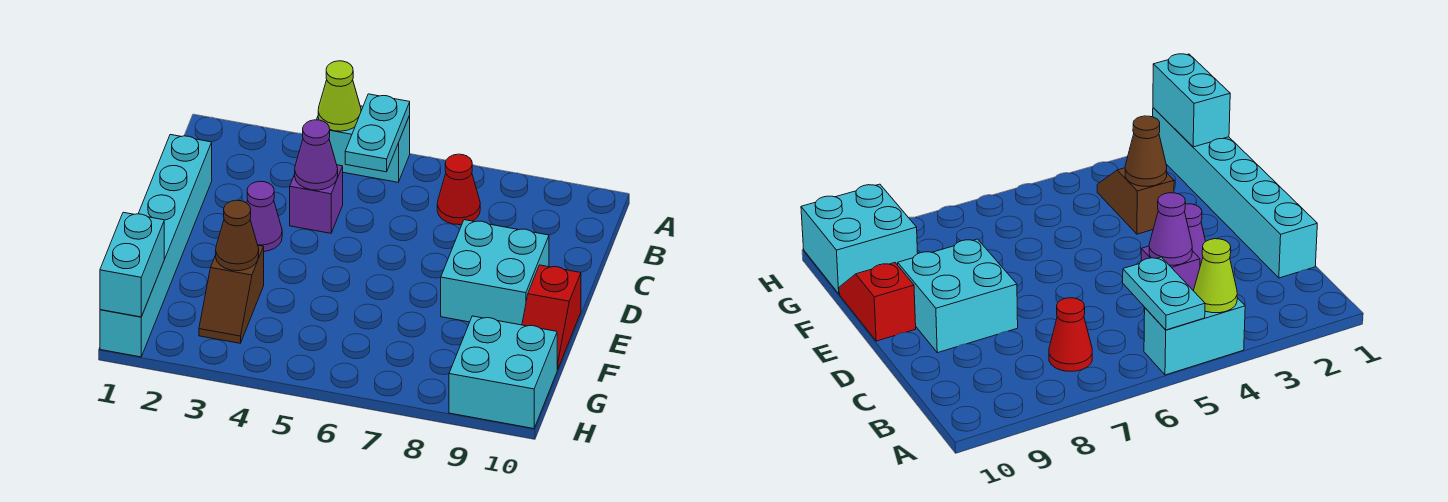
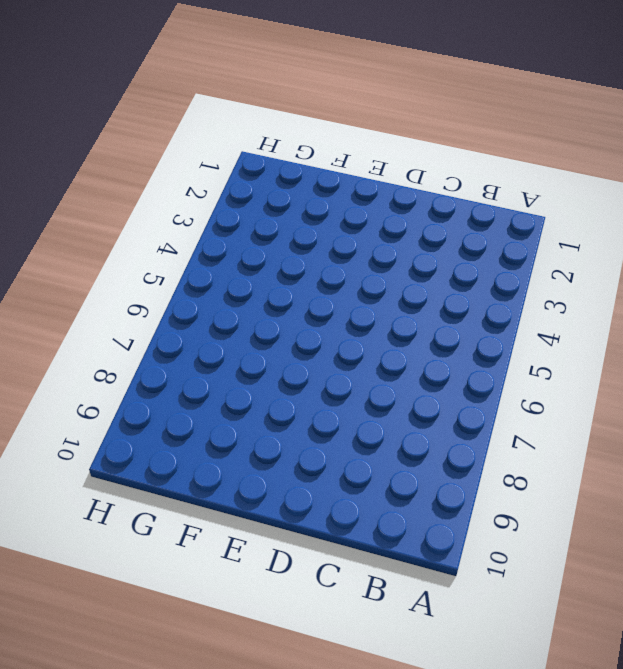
none -> cyan 1x2 brick [316,106,410,182]
none -> red 1x1 cone [437,154,480,225]
none -> cyan 1x6 brick [100,135,212,357]

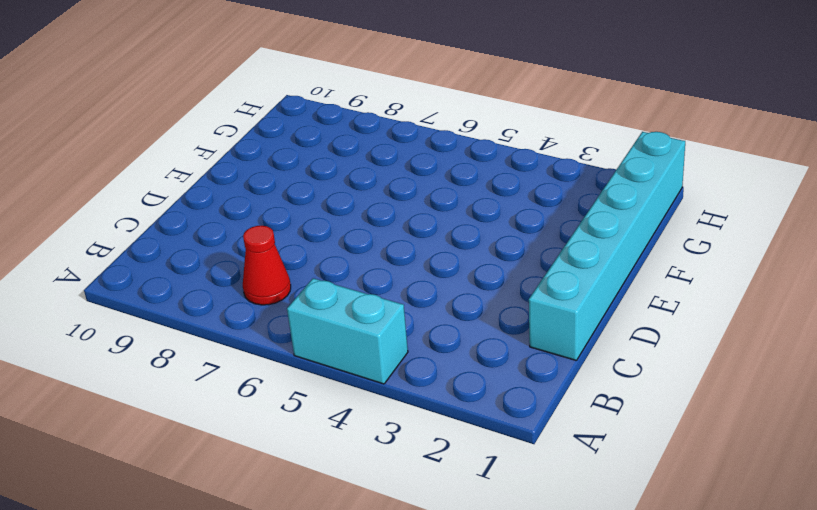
none -> purple 1x1 brick [290,165,343,233]
none -> purple 1x1 cone [247,181,282,251]
none -> cyan 2x2 brick [441,220,549,325]

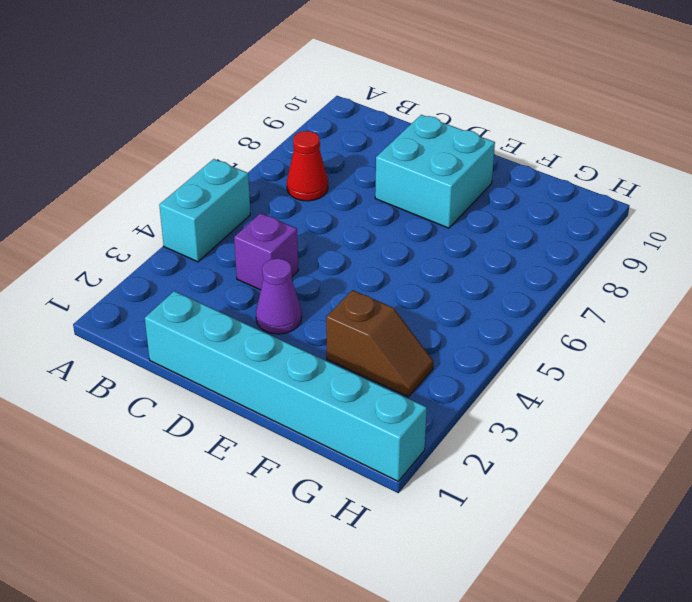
none -> red 1x2 slope [522,265,581,370]
none -> cyan 2x2 brick [449,316,557,429]
none -> lime 1x1 cone [318,61,361,131]

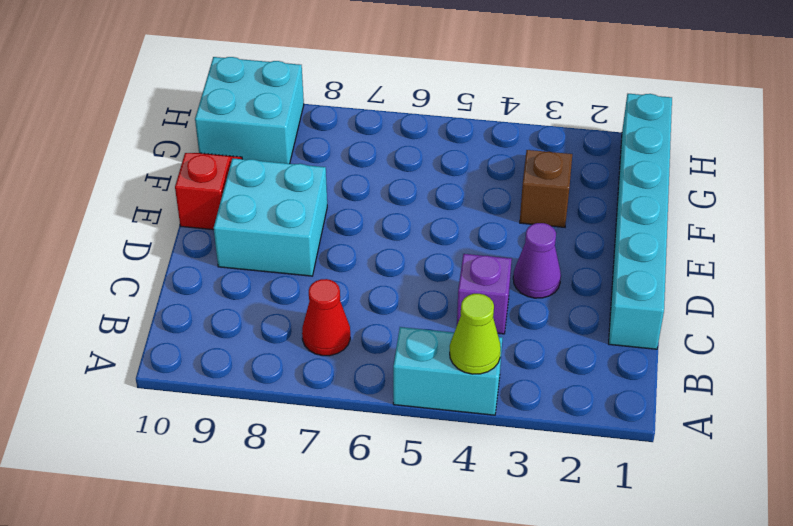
none -> cyan 1x2 plate [345,94,410,172]
none -> purple 1x1 cone [295,120,338,190]
none -> brown 1x1 cone [216,200,259,271]

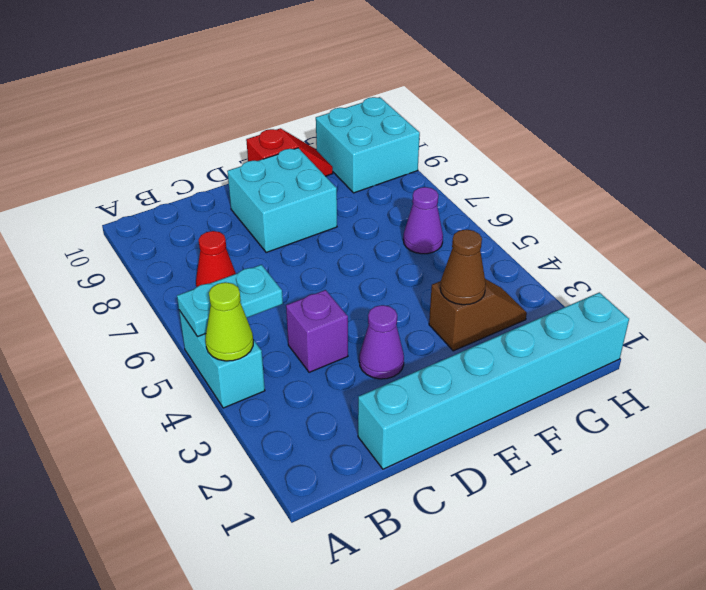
purple 1x1 cone [403,187,443,254] -> purple 1x1 cone moved to [295,120,338,190]
none -> cyan 1x2 brick [100,212,164,317]

